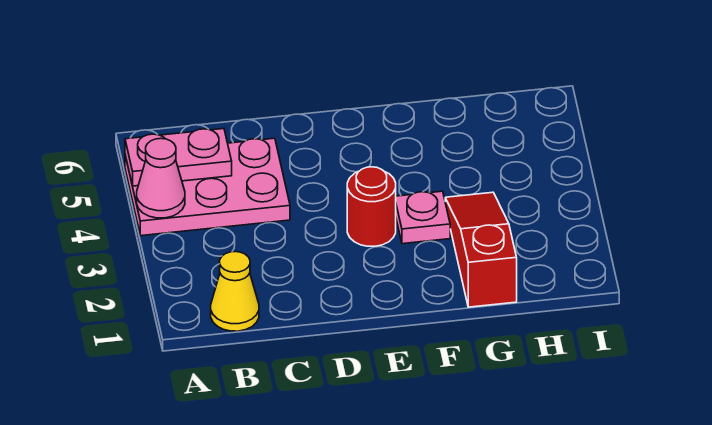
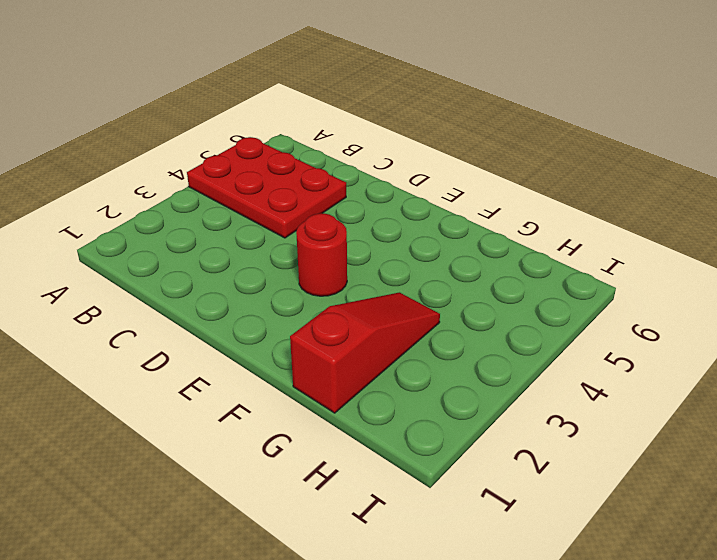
red 2x3 plate [187,137,346,238] -> pink 2x3 plate [125,138,290,236]
none -> yellow 1x1 cone [211,252,259,331]
none -> pink 1x1 plate [396,191,450,244]

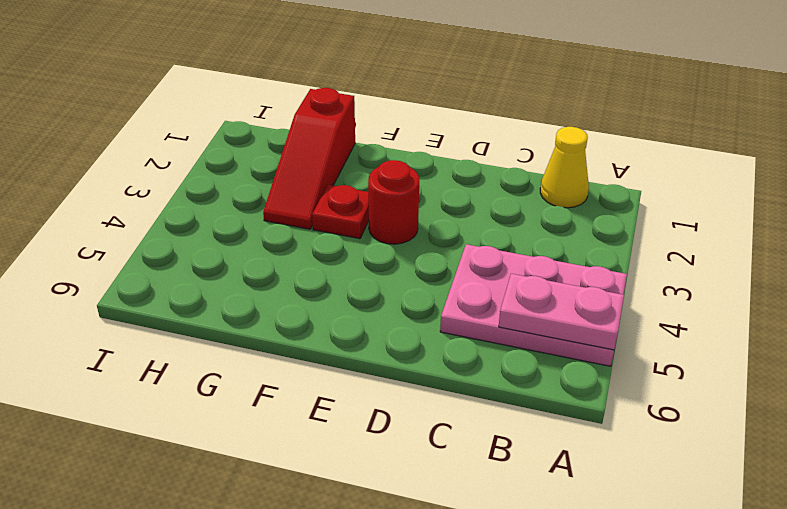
red 1x1 plate [312,185,369,239] -> pink 1x1 plate [396,191,450,244]
none -> pink 1x1 cone [137,138,185,218]

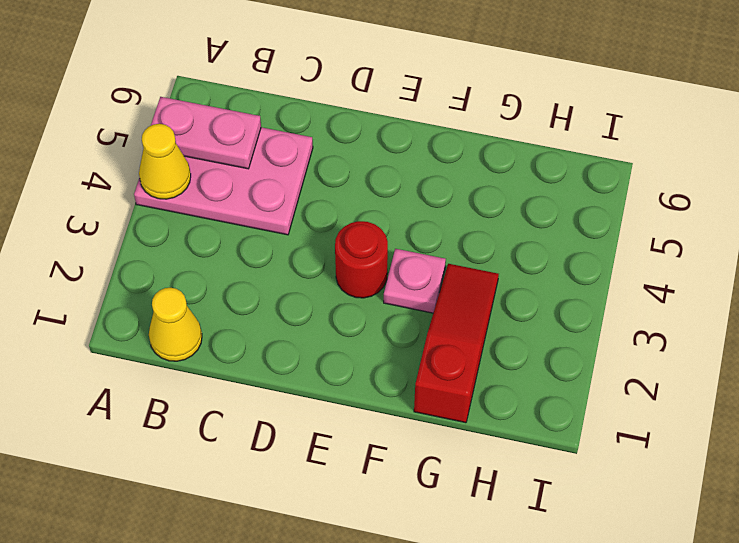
yellow 1x1 cone [139,124,191,199] -> pink 1x1 cone [137,138,185,218]

